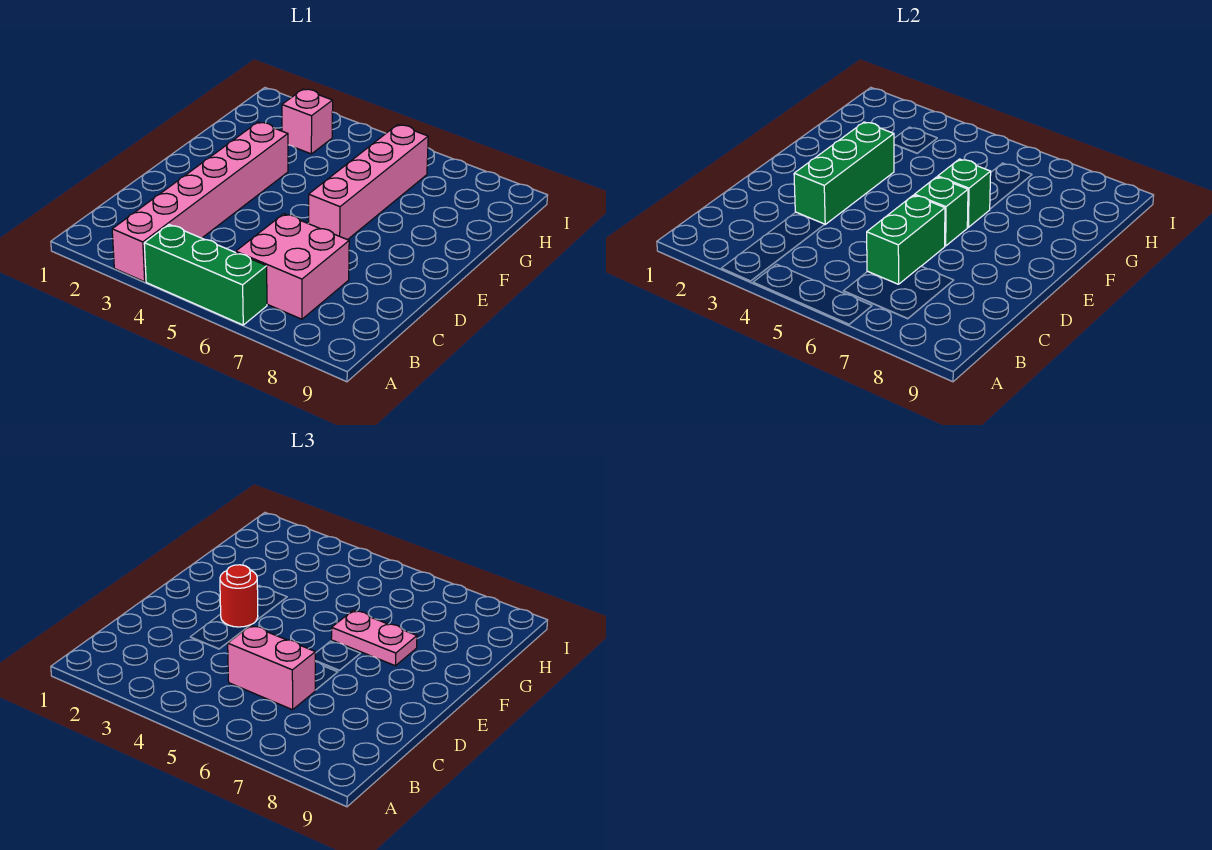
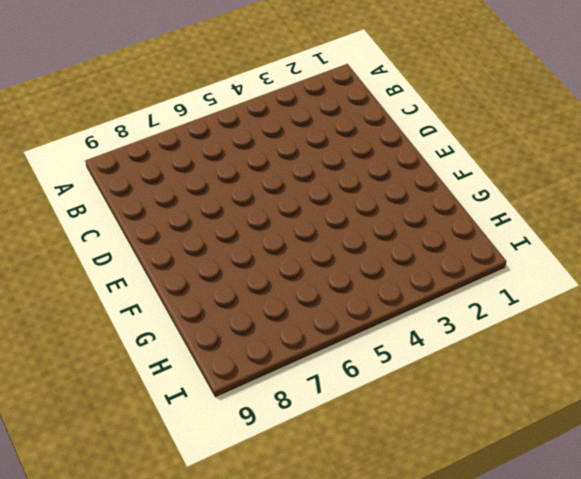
none -> pink 1x6 brick [112,122,288,282]
none -> green 1x3 brick [144,225,267,325]
none -> pink 2x2 brick [236,214,349,319]

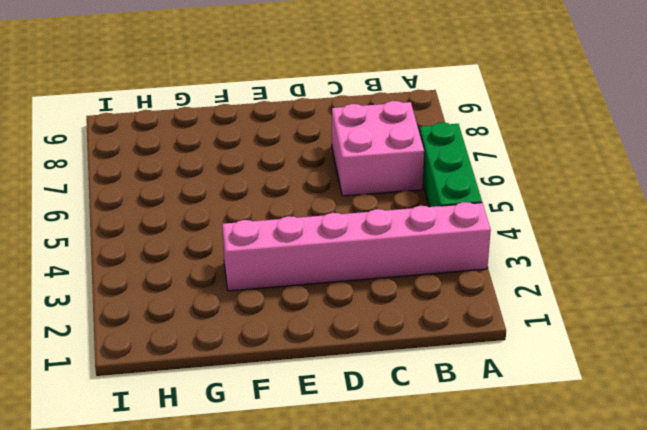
none -> pink 1x4 brick [308,125,428,240]
none -> pink 1x1 brick [282,89,333,154]
none -> green 1x2 brick [867,195,945,284]

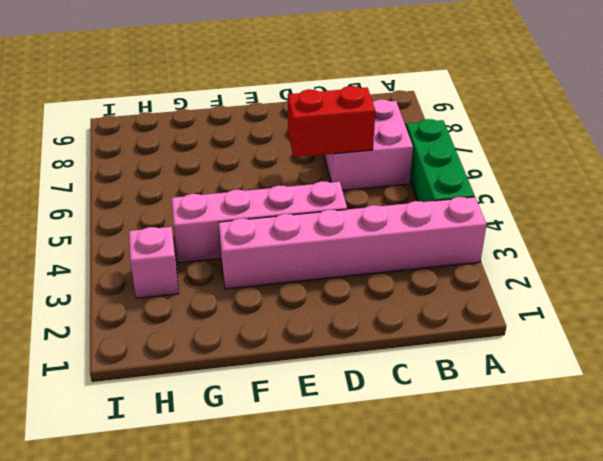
red 1x2 brick [288,86,375,157] -> green 1x2 brick [867,195,945,284]
pink 1x4 brick [172,181,347,263] -> pink 1x4 brick moved to [308,125,428,240]
none -> green 1x3 brick [794,122,894,224]
none -> green 1x1 brick [915,177,968,246]
none -> green 1x1 brick [938,159,991,227]

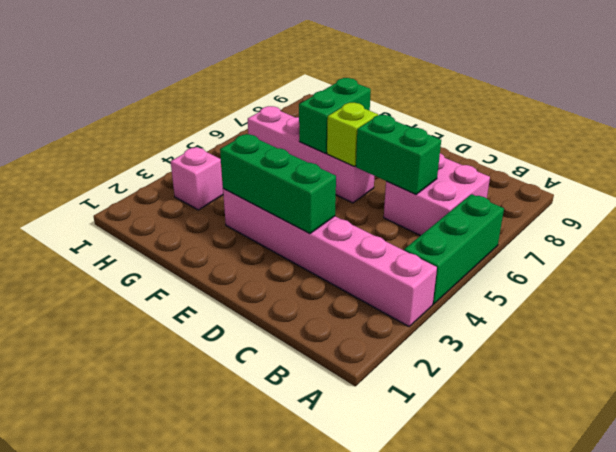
lime 1x1 brick [327,103,378,166] -> green 1x1 brick [915,177,968,246]
green 1x2 brick [299,78,371,153] -> green 1x1 brick [938,159,991,227]
none -> pink 1x2 brick [228,625,315,710]
none -> red 1x1 round brick [220,565,258,627]
none -> pink 1x2 plate [331,610,417,666]

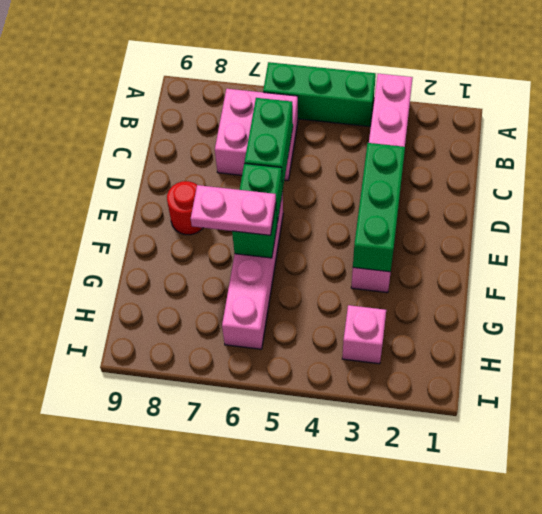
red 1x1 round brick [167,181,203,235] -> red 1x1 round brick moved to [220,565,258,627]
none -> pink 1x2 brick [228,625,315,710]

